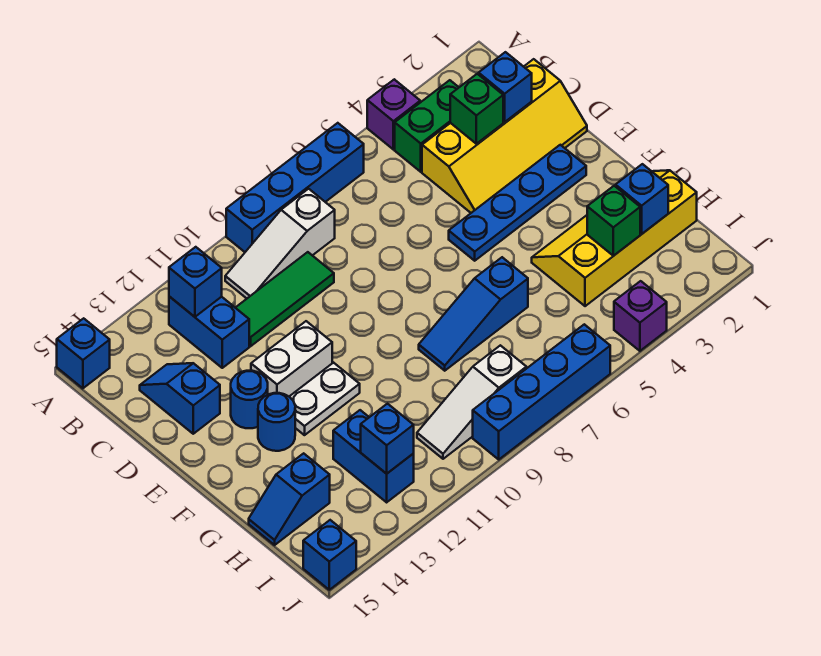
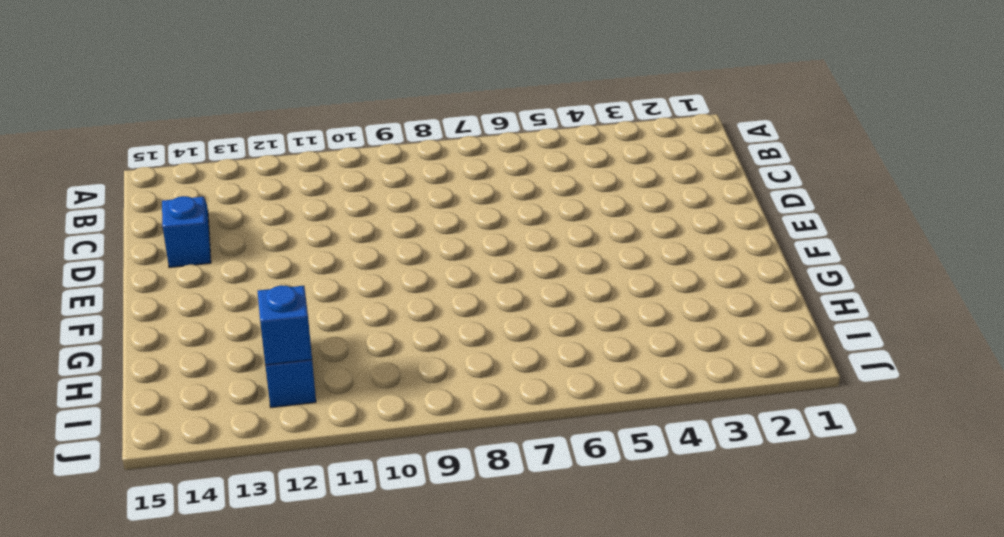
none -> purple 1x1 brick [367,79,420,149]
none -> blue 1x4 brick [226,123,364,252]
none -> blue 1x1 brick [57,318,110,388]

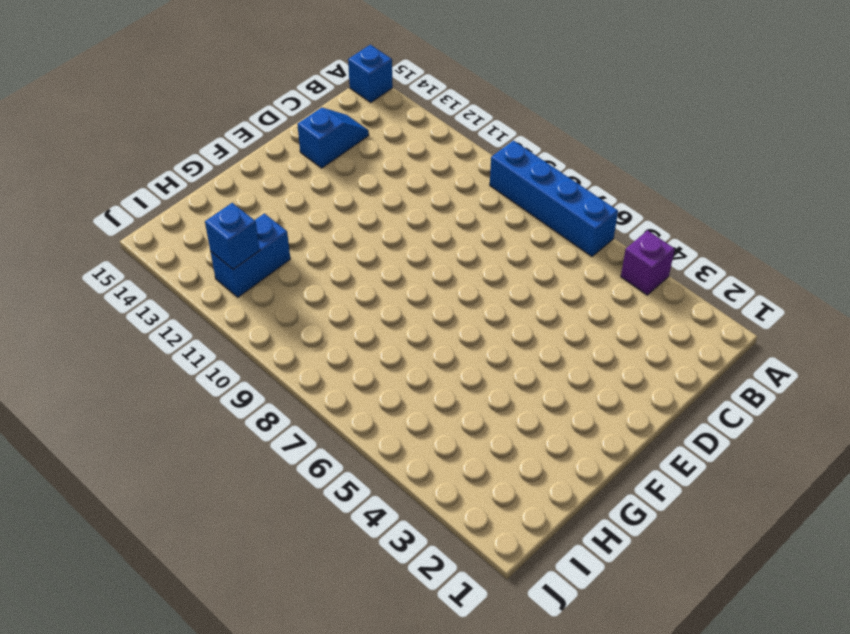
none -> green 1x2 brick [395,80,459,172]
none -> white 1x3 slope [225,189,335,298]
none -> blue 1x2 brick [169,296,249,368]

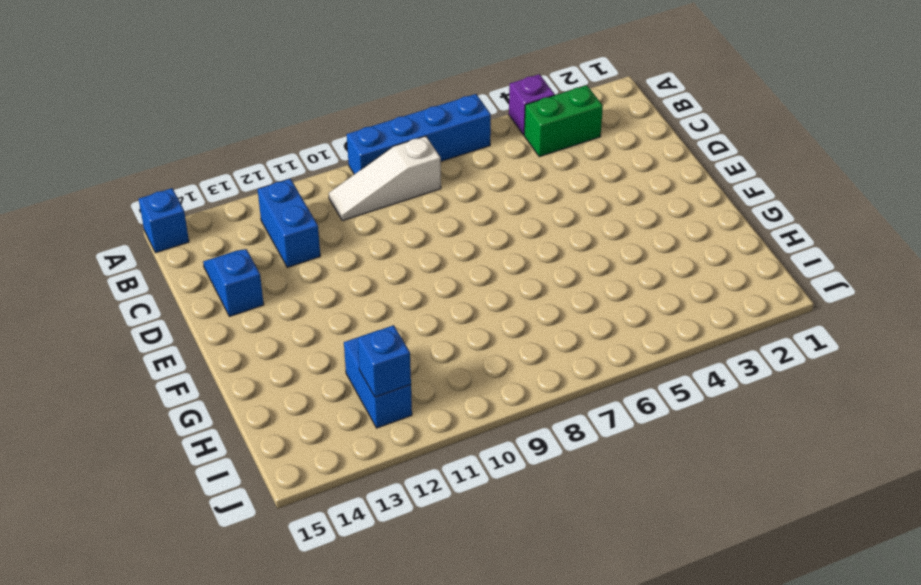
none -> yellow 2x4 slope [422,59,587,213]
none -> green 1x3 tile [235,252,334,346]
none -> blue 1x4 plate [449,145,586,261]

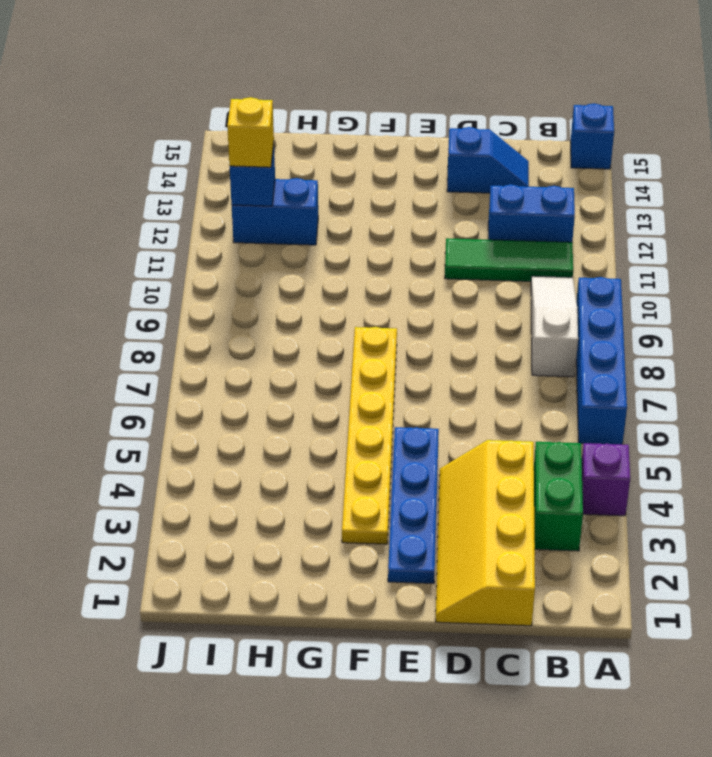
green 1x3 tile [445,238,573,281] -> green 1x3 tile turned to [235,252,334,346]
yellow 1x6 plate [342,327,397,544] -> none
yellow 1x1 brick [227,97,274,167] -> none
none -> white 1x2 brick [251,321,332,396]
none -> blue 1x1 round brick [231,371,268,428]
none -> white 1x2 plate [289,363,360,435]

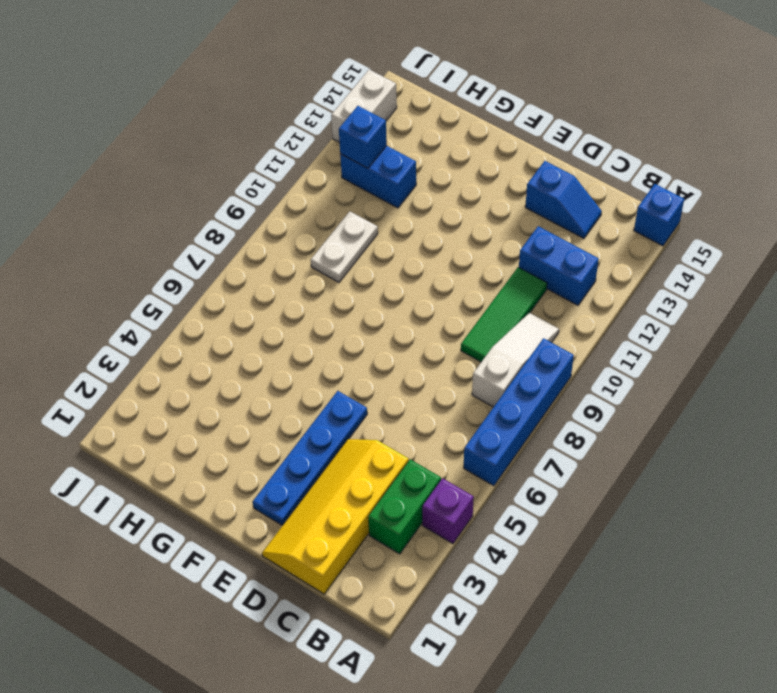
white 1x2 plate [311,211,378,282] -> white 1x2 plate moved to [289,363,360,435]
white 1x2 brick [331,70,397,143] -> white 1x2 brick moved to [251,321,332,396]
none -> blue 1x1 round brick [231,371,268,428]
none -> blue 1x1 round brick [258,393,295,451]
none -> yellow 2x4 slope [532,170,697,306]

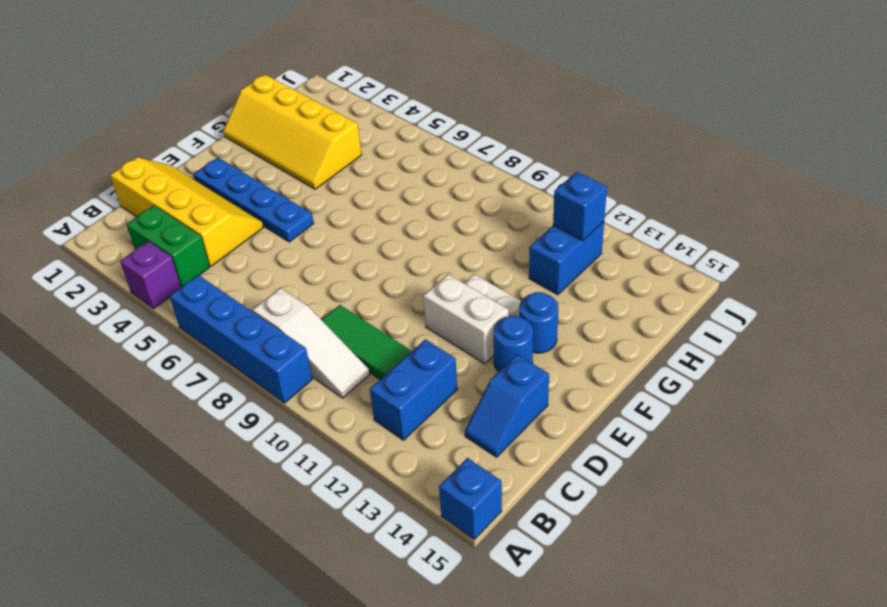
none -> blue 1x3 slope [419,257,528,371]
none -> blue 1x2 slope [249,453,330,545]
none -> white 1x3 slope [417,345,526,459]

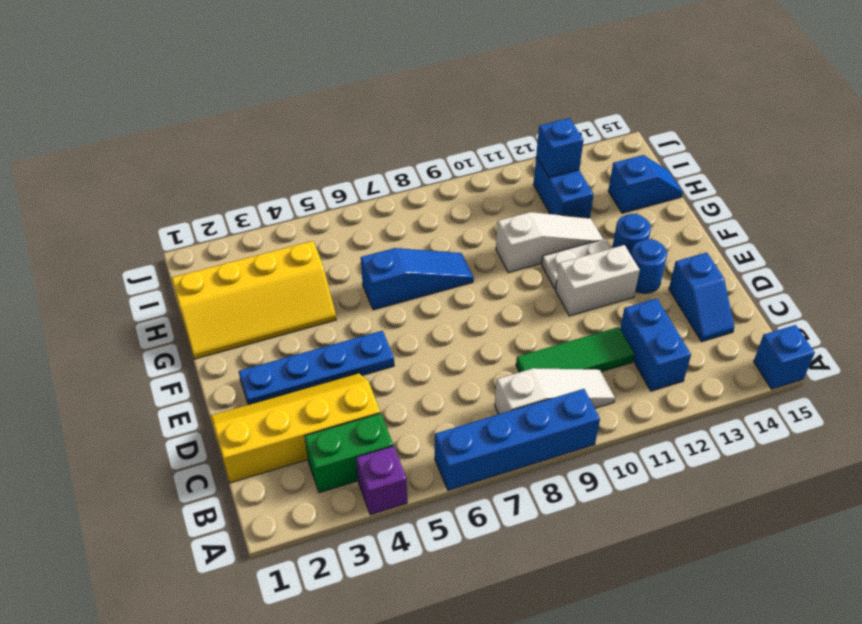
white 1x3 slope [496,212,603,273] -> white 1x3 slope moved to [417,345,526,459]
none -> purple 1x1 brick [614,281,667,351]
none -> blue 1x4 brick [473,324,610,459]
none -> blue 1x1 brick [303,520,356,590]

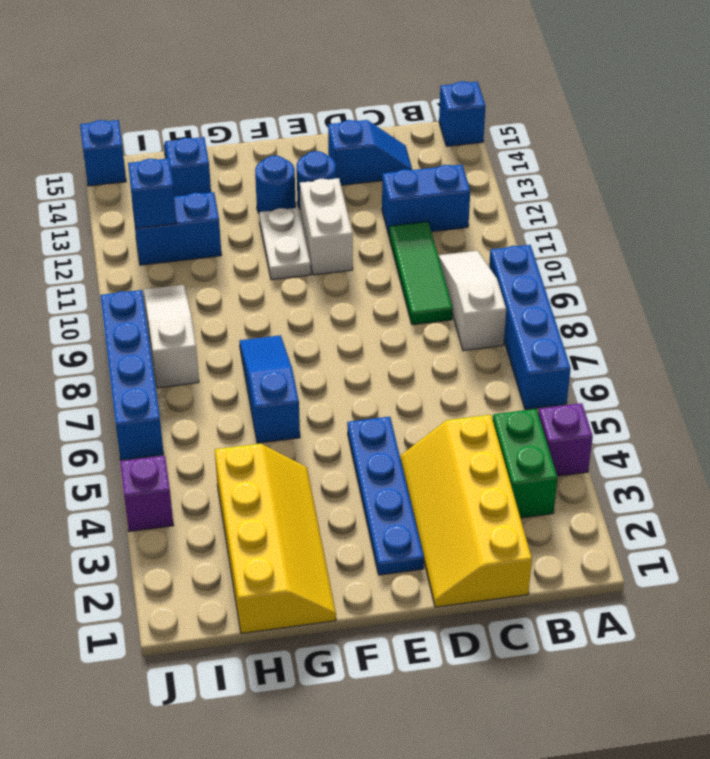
none -> blue 1x1 brick [169,247,222,317]
none -> blue 1x1 brick [479,52,532,122]
none -> green 1x1 brick [450,74,503,144]

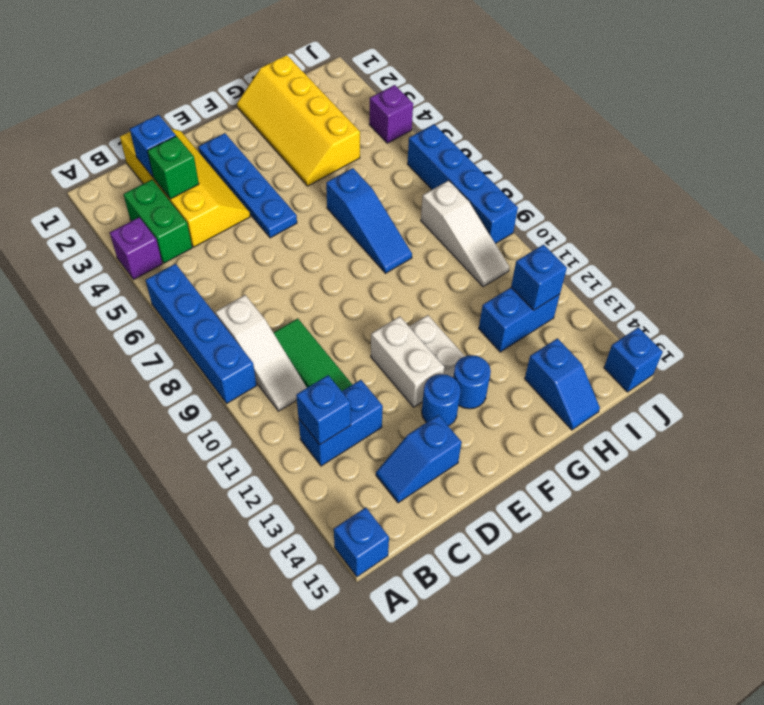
none -> blue 1x1 brick [616,164,668,234]
none -> green 1x1 brick [587,186,640,256]

